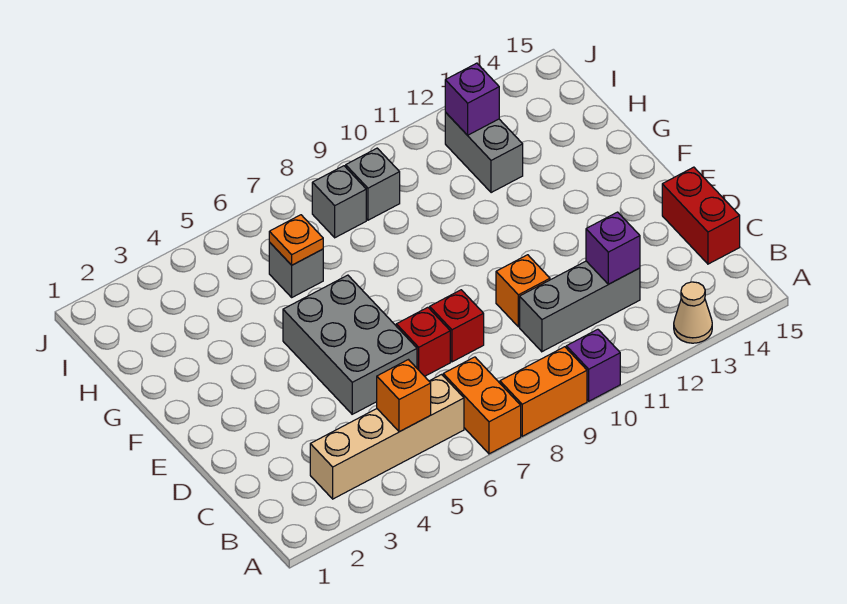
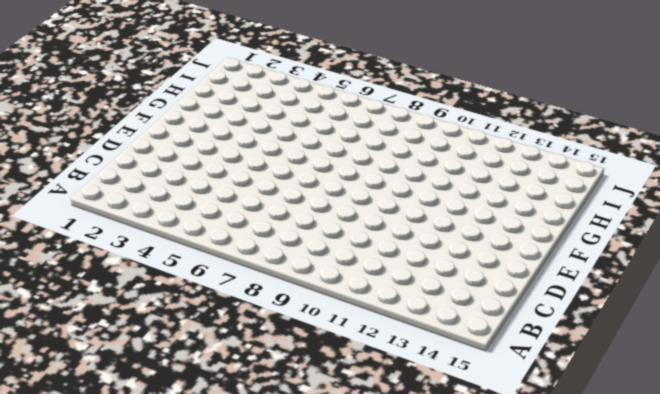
none -> orange 1x2 brick [443,357,521,454]
none -> orange 1x2 brick [500,347,587,436]
none -> purple 1x1 brick [566,329,620,401]

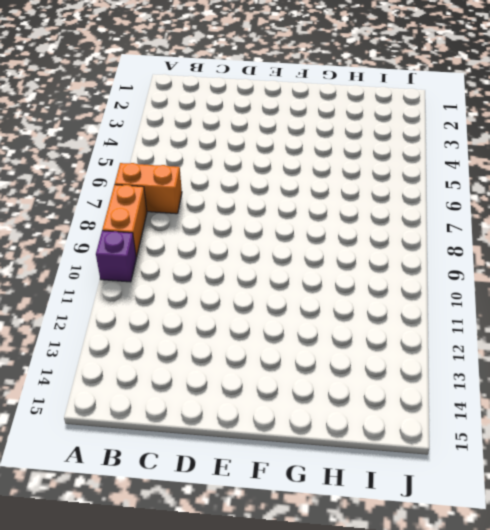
none -> tan 1x1 cone [674,282,712,343]
none -> tan 1x4 brick [310,375,464,499]
none -> grey 1x3 brick [520,261,640,352]

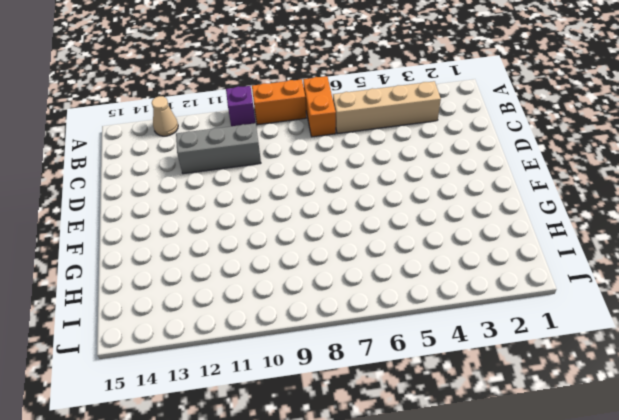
none -> red 1x2 brick [662,167,740,264]
none -> grey 2x3 brick [283,275,417,414]
none -> red 1x1 brick [396,307,450,376]

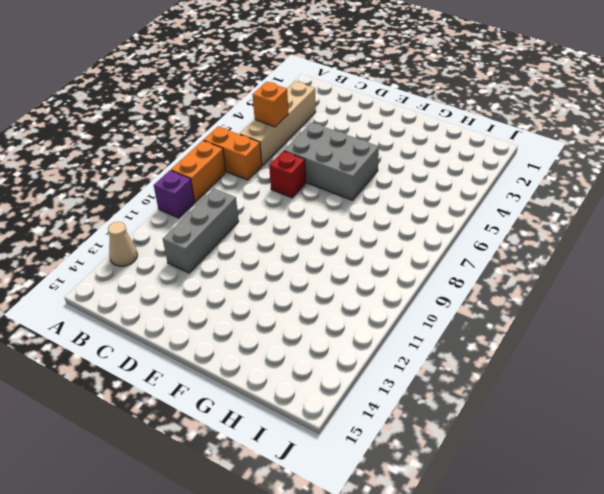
none -> red 1x2 brick [662,167,740,264]
none -> red 1x1 brick [430,290,484,362]
none -> orange 1x1 brick [496,255,550,327]

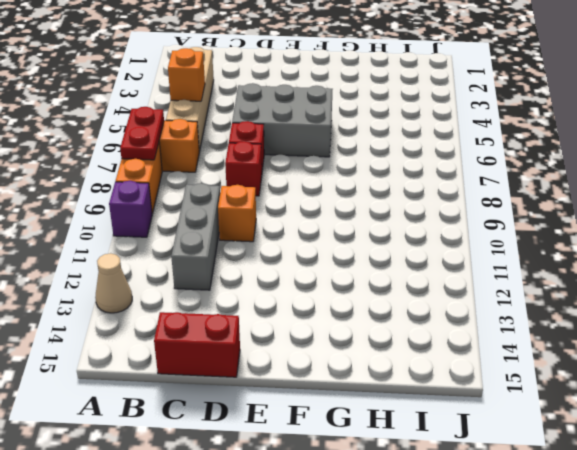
red 1x2 plate [120,107,164,160] -> none
none -> grey 1x1 brick [269,242,323,297]
none -> grey 1x2 brick [445,112,523,193]
none -> grey 1x1 brick [312,166,366,238]

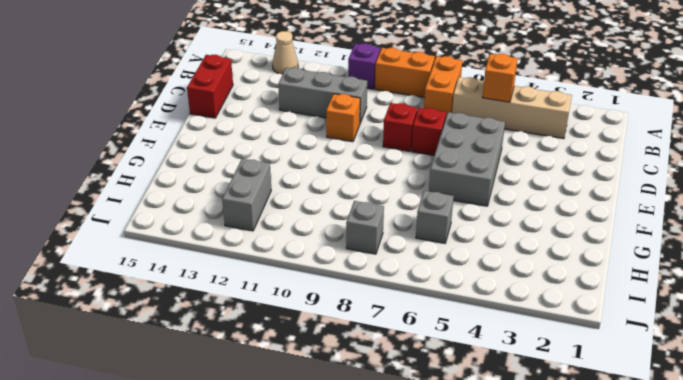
none -> grey 1x1 brick [346,148,400,220]
none -> purple 1x1 brick [586,212,640,284]
none -> orange 1x1 plate [269,215,323,265]

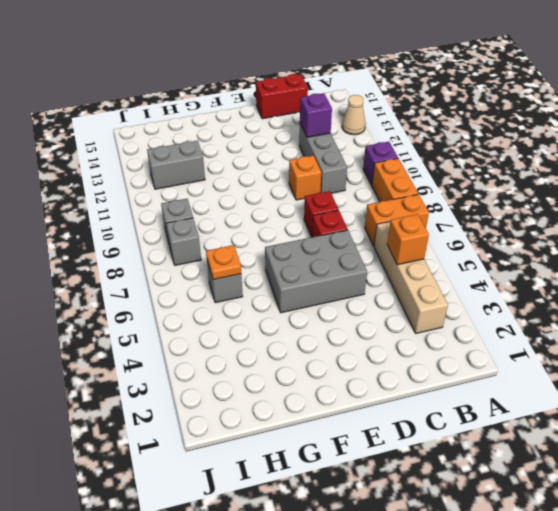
none -> purple 1x1 brick [445,63,499,135]

